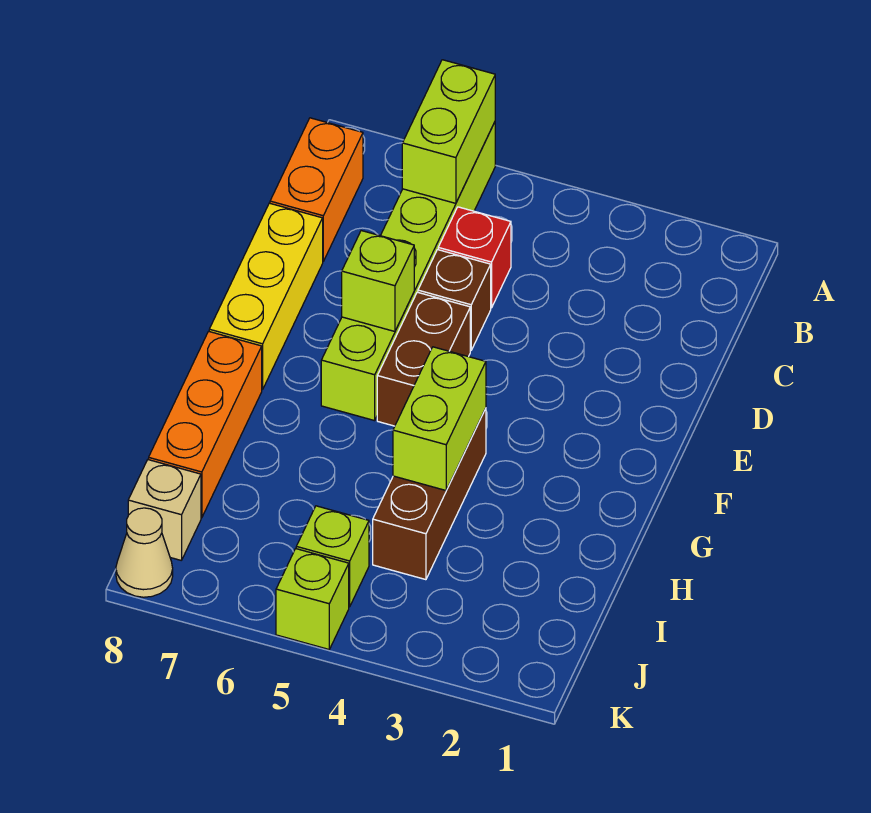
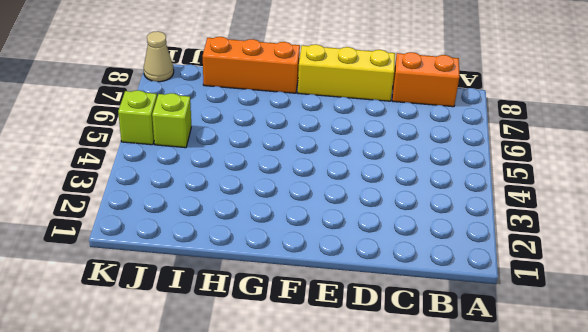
none -> lime 1x6 brick [321,122,495,421]
none -> red 1x1 brick [438,207,511,308]
none -> brown 1x1 brick [418,250,491,350]

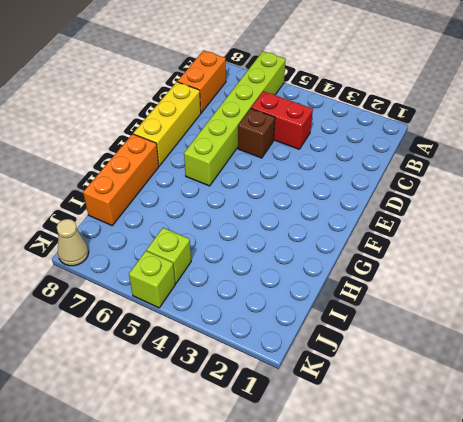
red 1x2 brick [251,91,313,149] -> red 1x1 brick [438,207,511,308]
none -> brown 1x2 brick [377,292,470,426]
none -> brown 1x3 brick [373,408,486,580]
none -> tan 1x1 brick [128,460,201,560]

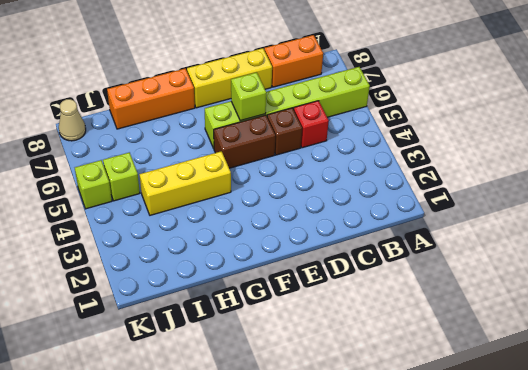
yellow 1x3 brick [139,151,231,215] -> brown 1x3 brick [373,408,486,580]
none -> tan 1x1 brick [128,460,201,560]
none -> lime 1x2 brick [402,60,495,203]
none -> lime 1x2 brick [393,347,486,490]

